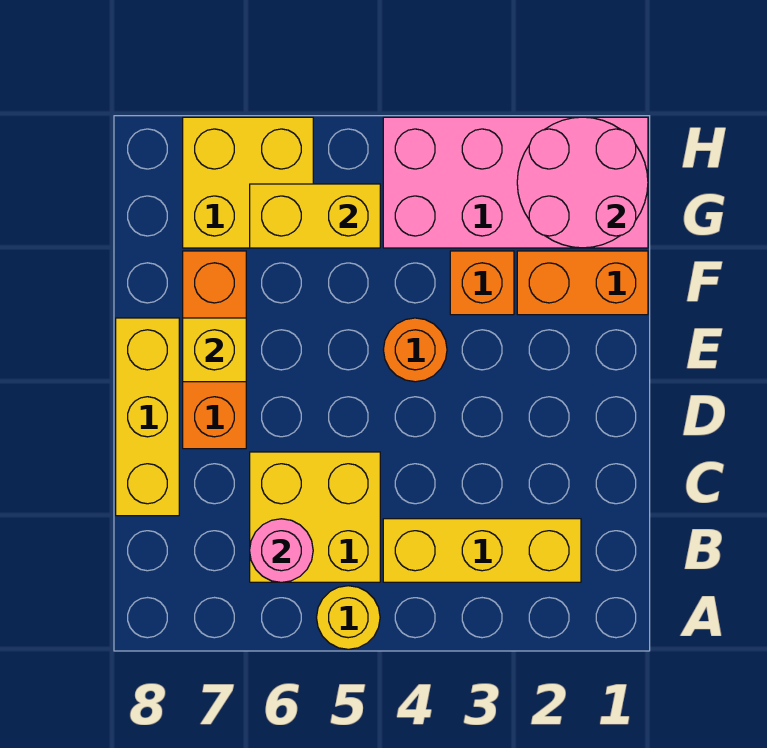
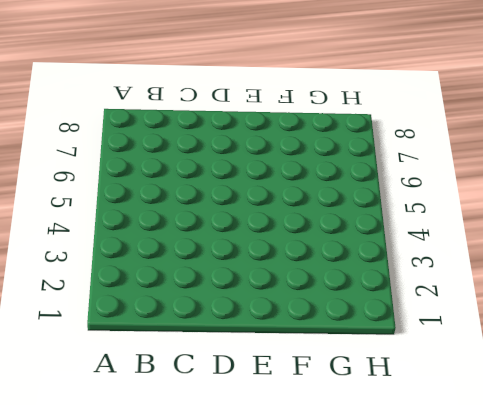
none -> yellow 1x1 round brick [317,586,380,649]
none -> yellow 1x3 brick [383,519,581,582]
none -> yellow 2x2 brick [250,452,380,582]

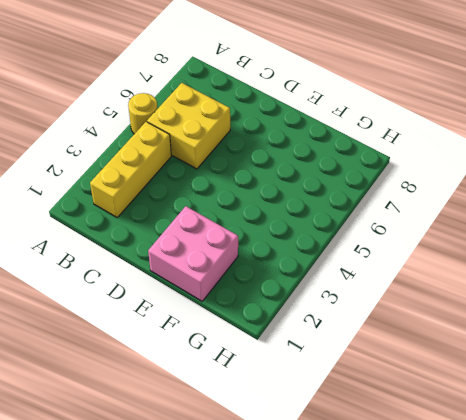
pink 2x2 brick [148,206,238,301] -> orange 1x2 brick [517,251,648,315]
none -> yellow 1x3 brick [116,318,179,516]
none -> orange 1x3 brick [183,251,246,449]
none -> orange 1x1 round brick [383,318,447,382]

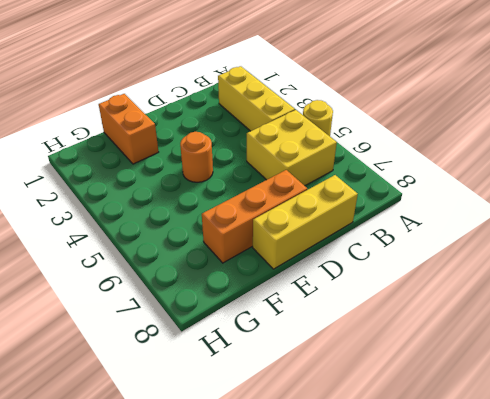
none -> orange 1x1 brick [450,251,514,315]
none -> pink 2x4 brick [383,117,648,248]
none -> yellow 2x2 brick [183,117,313,248]

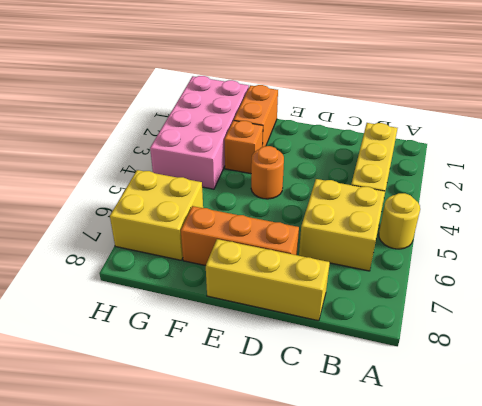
none -> pink 1x1 round brick [250,519,313,582]
none -> yellow 1x1 brick [183,318,246,382]
none -> pink 2x2 round brick [517,117,648,248]

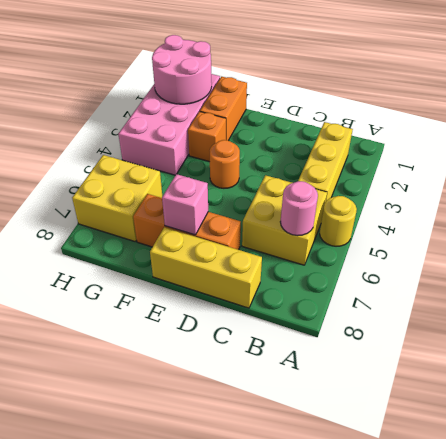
pink 1x1 brick [162,174,208,235] -> yellow 1x1 brick [183,318,246,382]
none -> yellow 1x2 brick [250,184,380,248]

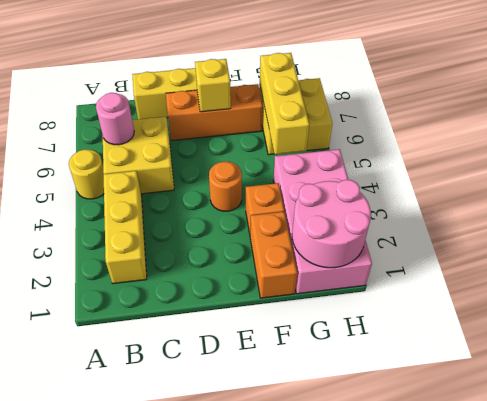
yellow 1x3 brick [260,53,309,155] -> yellow 1x2 brick [250,184,380,248]

